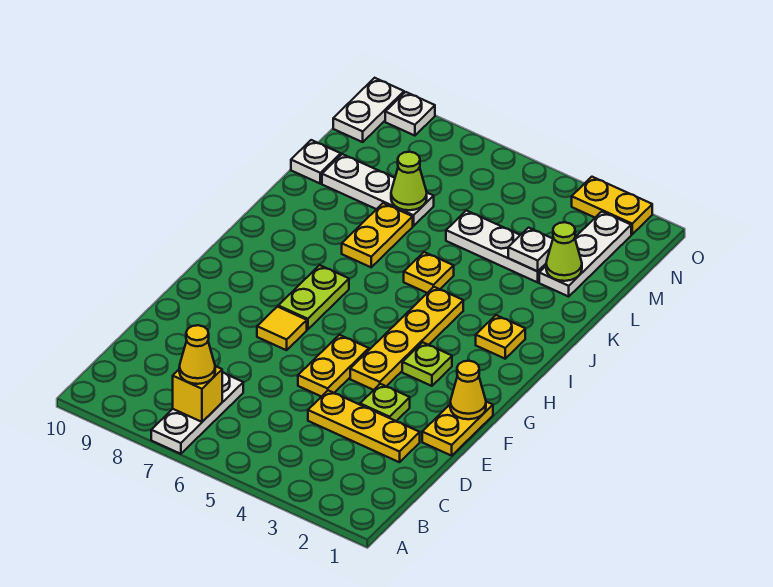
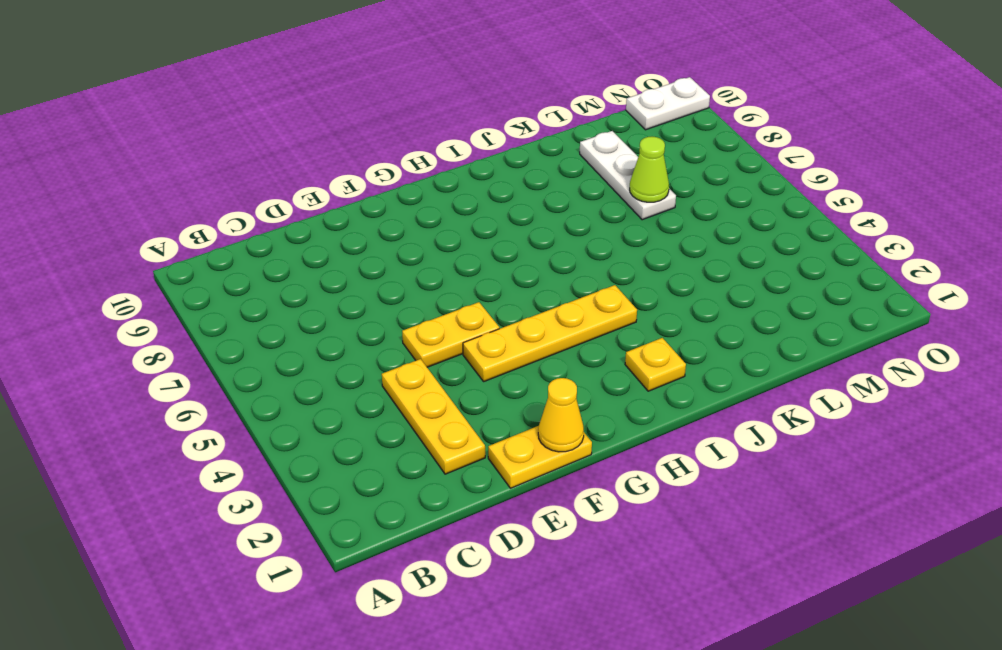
none -> white 1x3 plate [151,372,243,454]
none -> lime 1x1 plate [360,384,410,421]
none -> yellow 1x1 tile [257,307,307,350]

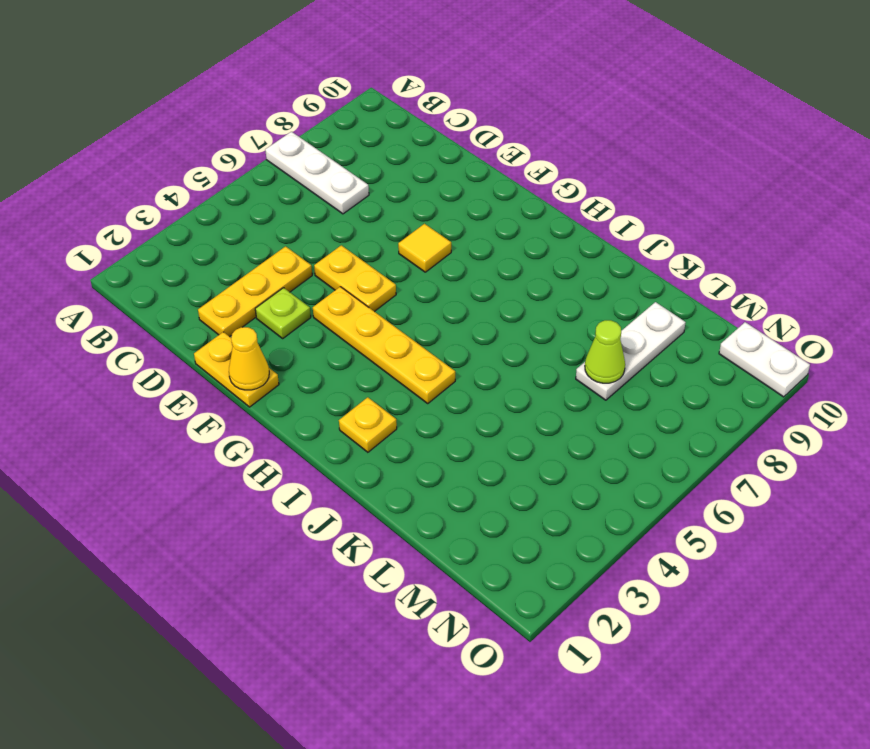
none -> lime 1x1 plate [402,342,452,386]
none -> lime 1x2 plate [278,265,349,330]
none -> yellow 1x1 plate [404,252,454,293]

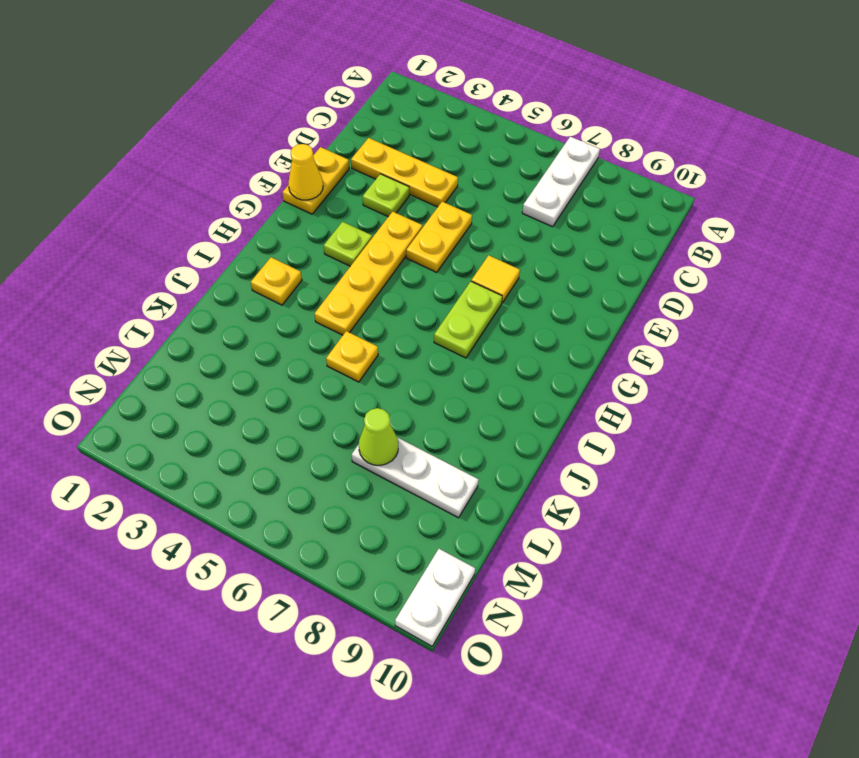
none -> yellow 1x2 plate [342,203,413,267]
none -> white 1x3 plate [539,212,631,296]
none -> white 1x3 plate [446,211,546,282]

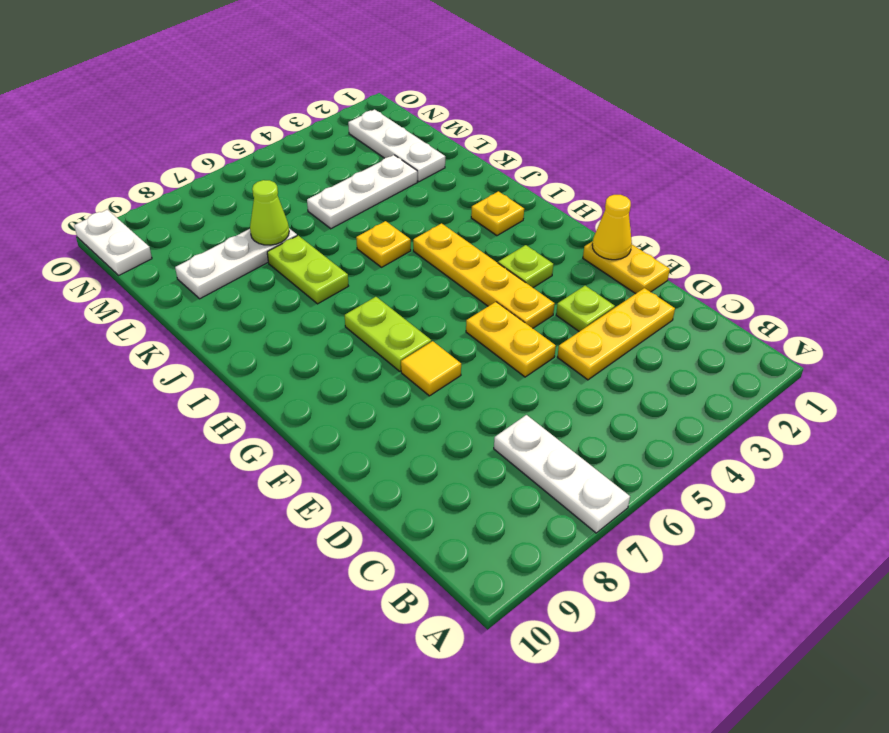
lime 1x2 plate [267,236,348,304] -> yellow 1x2 plate [342,203,413,267]
none -> white 1x1 plate [291,140,341,183]
none -> yellow 1x2 plate [572,177,652,234]
none -> white 1x1 plate [385,92,435,136]

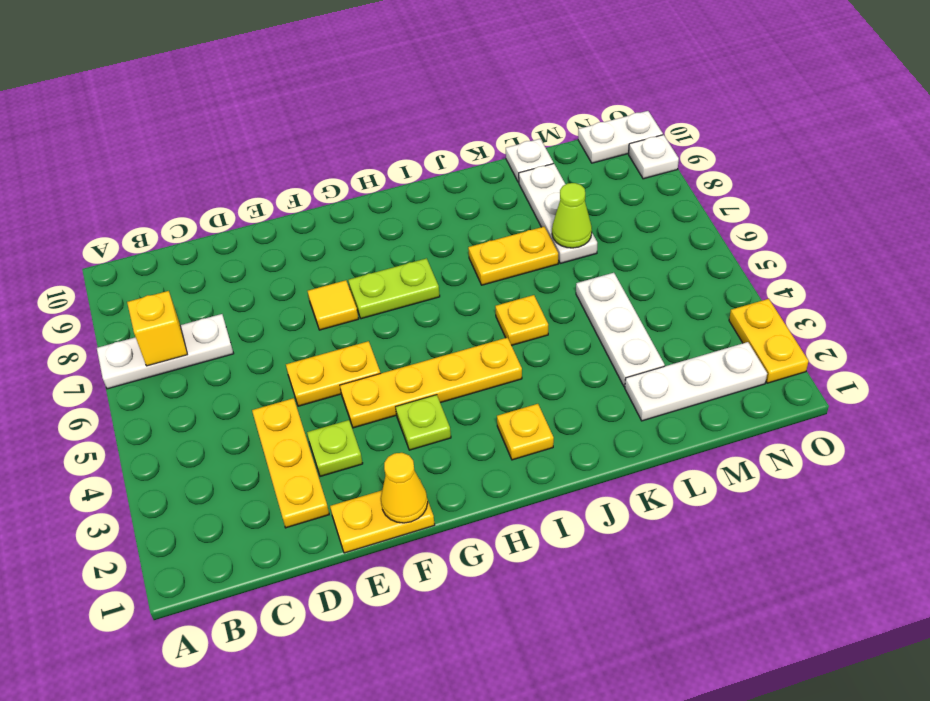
none -> lime 1x1 cone [546,222,582,281]
none -> white 1x1 plate [508,228,553,271]
none -> yellow 1x1 cone [179,325,215,384]

